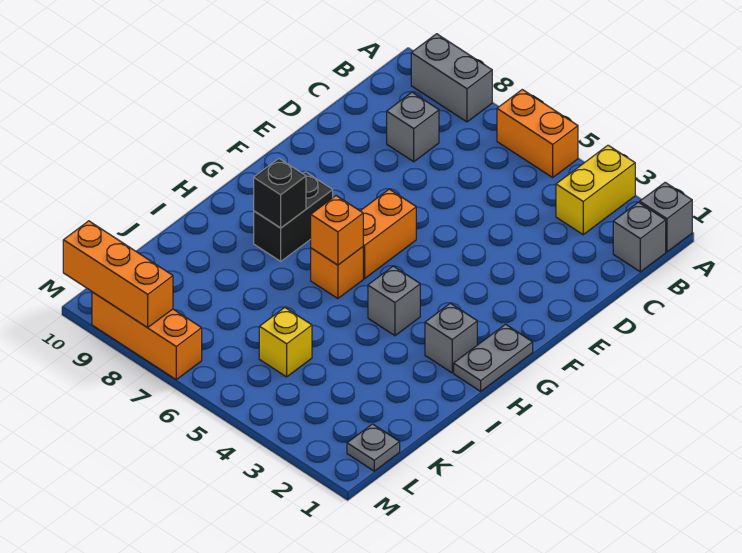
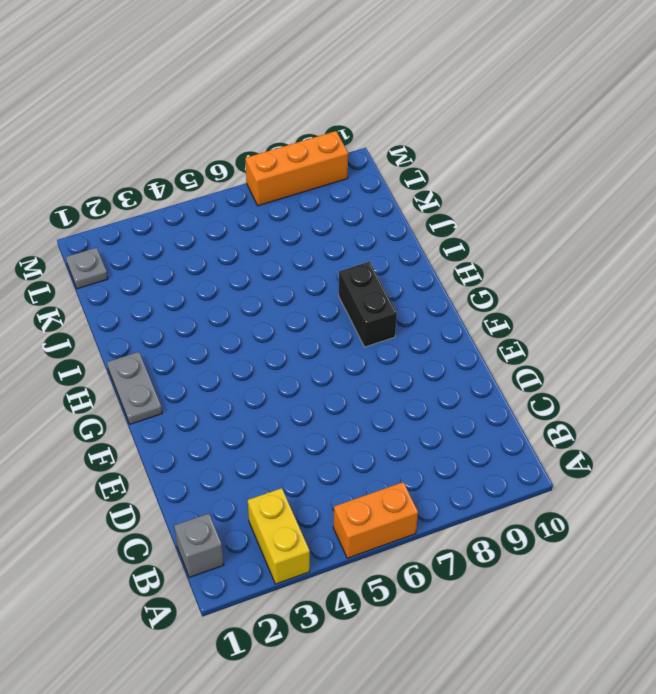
none -> grey 1x1 brick [640,182,692,252]
none -> grey 1x2 brick [411,34,492,122]
none -> grey 1x1 brick [387,92,439,162]

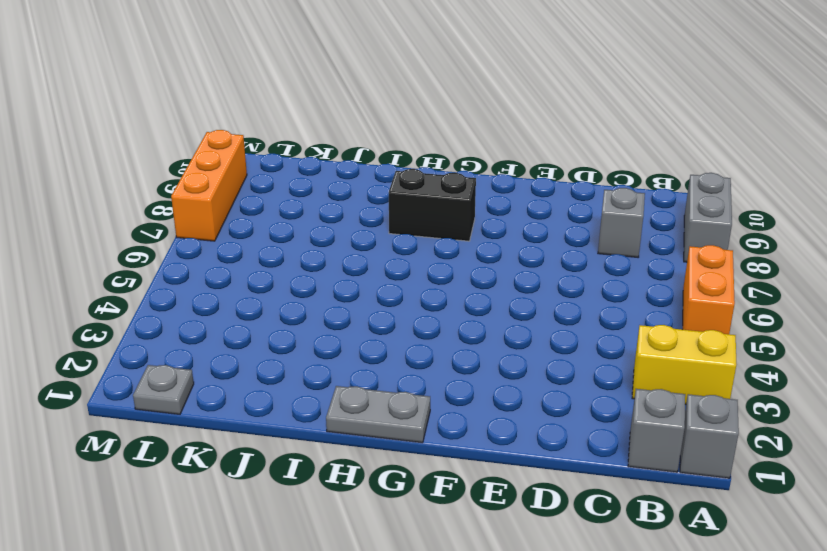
none -> orange 1x2 brick [361,189,416,279]
none -> grey 1x1 brick [425,303,477,373]
none -> grey 1x1 brick [368,266,420,336]

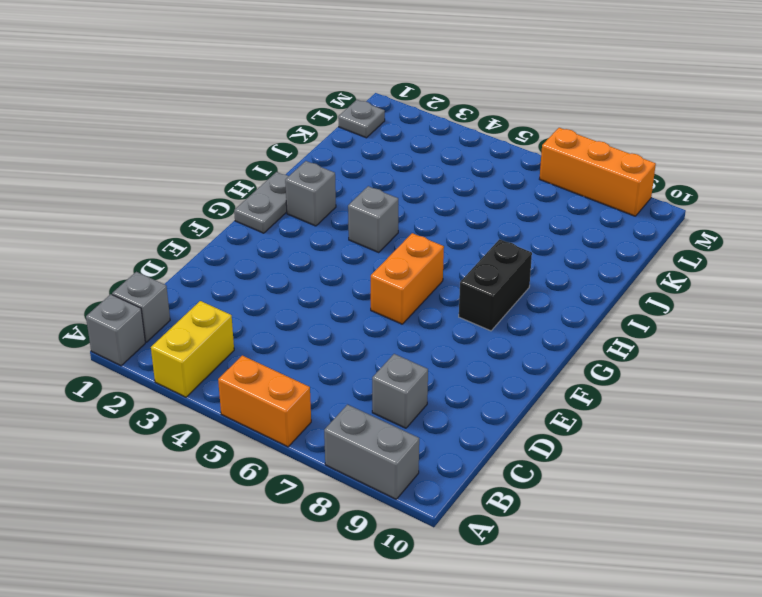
none -> orange 1x1 brick [311,247,363,299]
none -> yellow 1x1 brick [259,308,312,377]
none -> orange 1x1 brick [311,196,363,265]

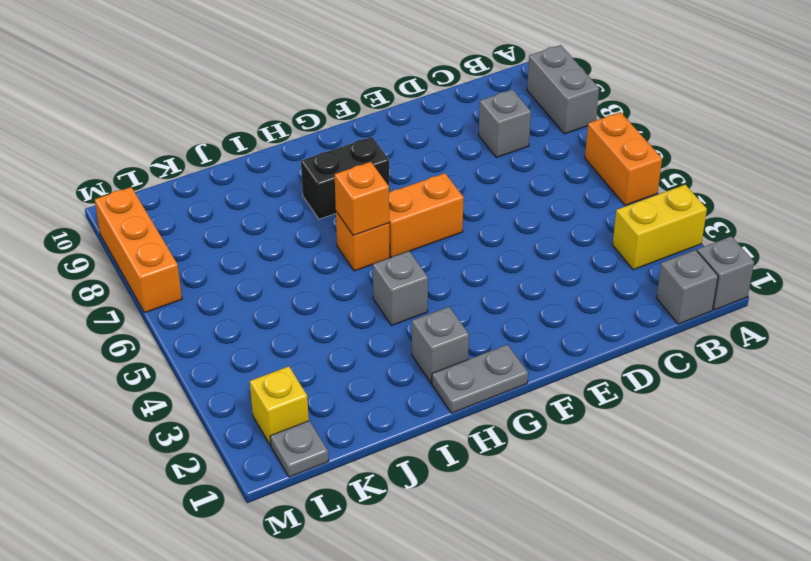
yellow 1x1 brick [250,366,309,445] -> yellow 1x1 brick moved to [259,308,312,377]
none -> black 1x1 brick [254,159,306,228]
none -> orange 1x3 brick [63,221,173,328]

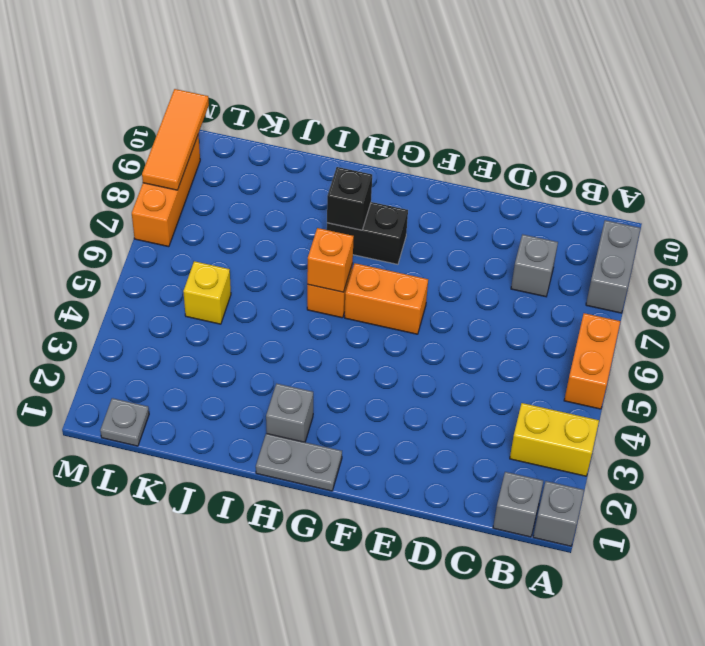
orange 1x3 tile [142,89,209,190] -> orange 1x3 brick [63,221,173,328]
none -> grey 1x1 brick [368,266,420,336]

